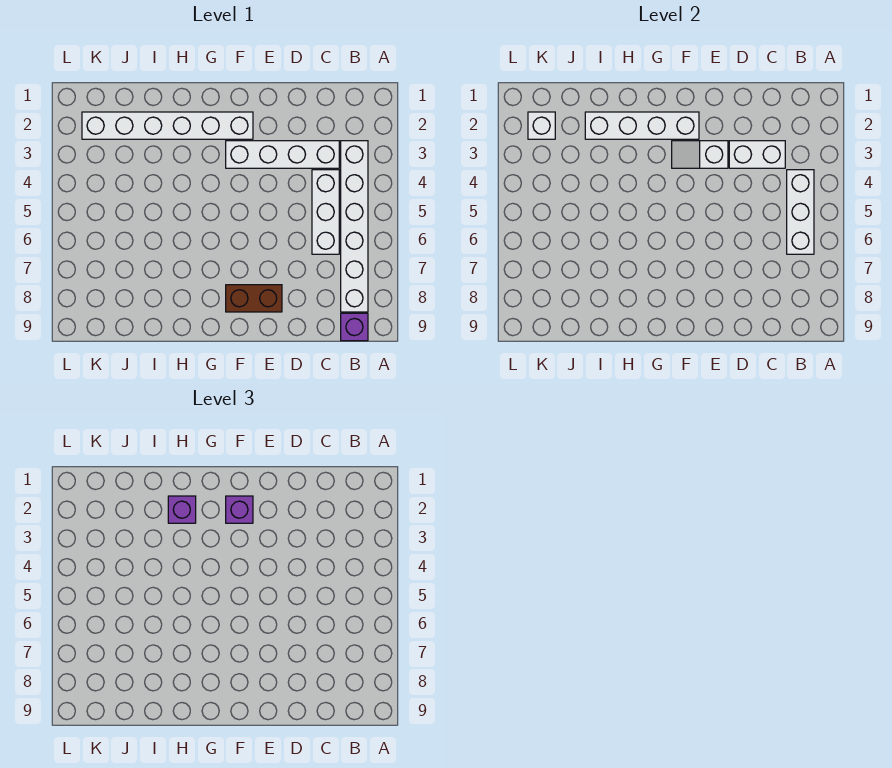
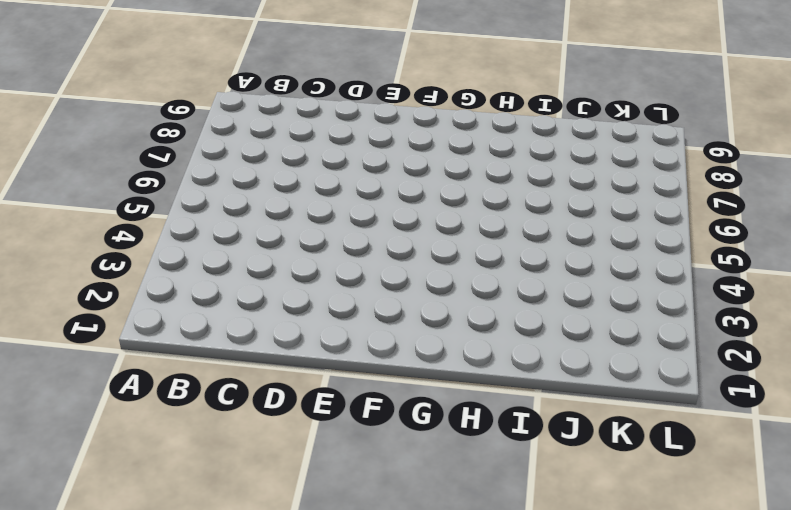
none -> white 1x6 brick [341,141,368,312]
none -> purple 1x1 brick [341,313,368,341]
none -> white 1x4 brick [226,141,339,168]

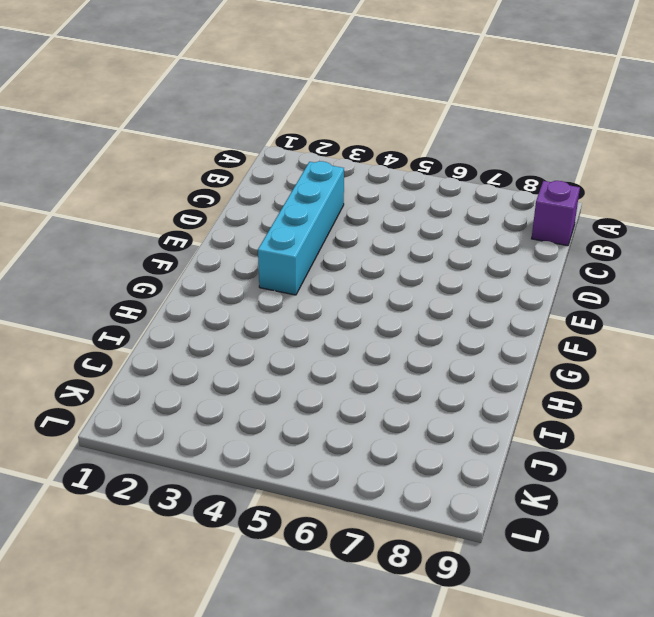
cyan 1x4 brick [258,161,344,295] -> white 1x4 brick [226,141,339,168]
none -> white 1x6 brick [341,141,368,312]
none -> white 1x3 brick [312,170,339,254]
none -> brown 1x2 brick [226,285,282,312]

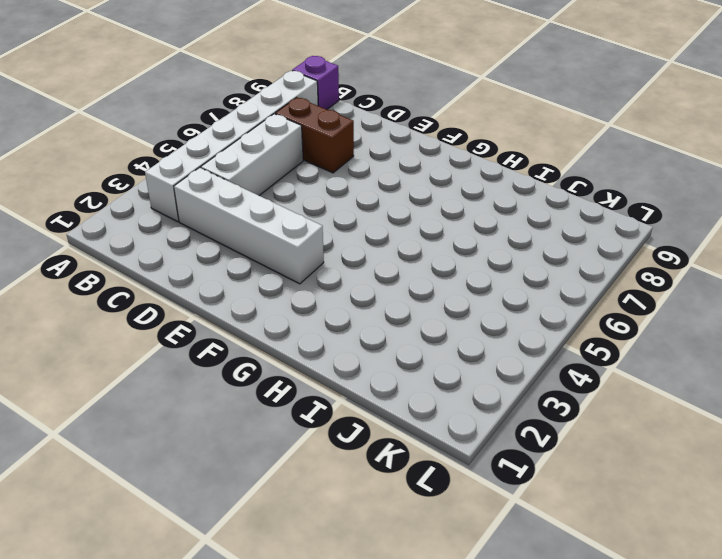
brown 1x2 brick [275,97,354,173] -> brown 1x2 brick moved to [226,285,282,312]
none -> white 1x6 brick [82,112,253,139]
none -> white 1x3 brick [787,170,814,254]
none -> white 1x2 brick [729,141,785,168]

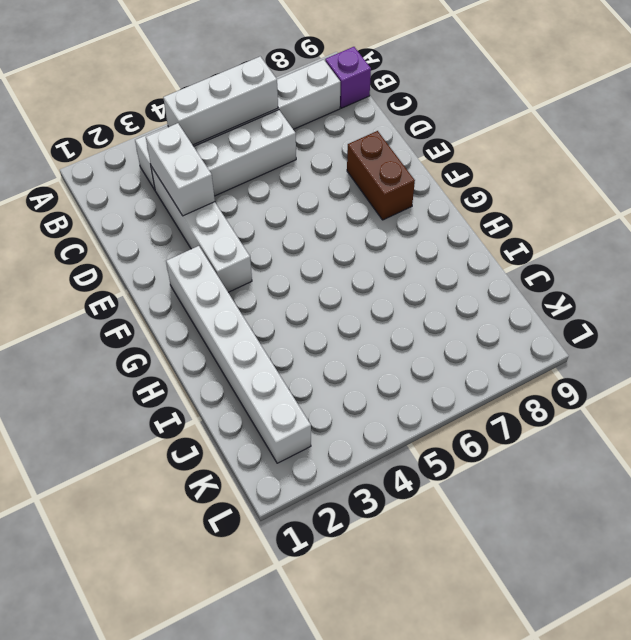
none -> white 1x2 slope [672,141,728,168]
none -> white 1x4 brick [585,112,699,139]
none -> white 1x1 brick [528,112,555,139]

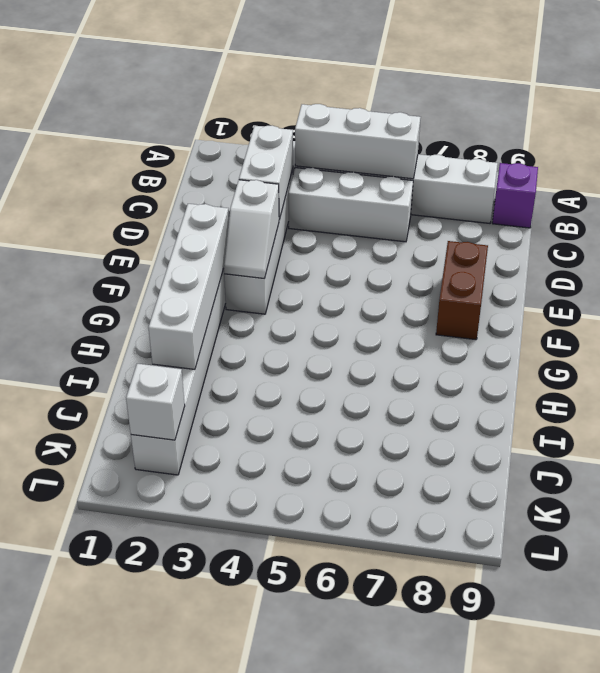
none -> purple 1x1 brick [226,496,253,523]
none -> purple 1x1 brick [168,496,196,523]

